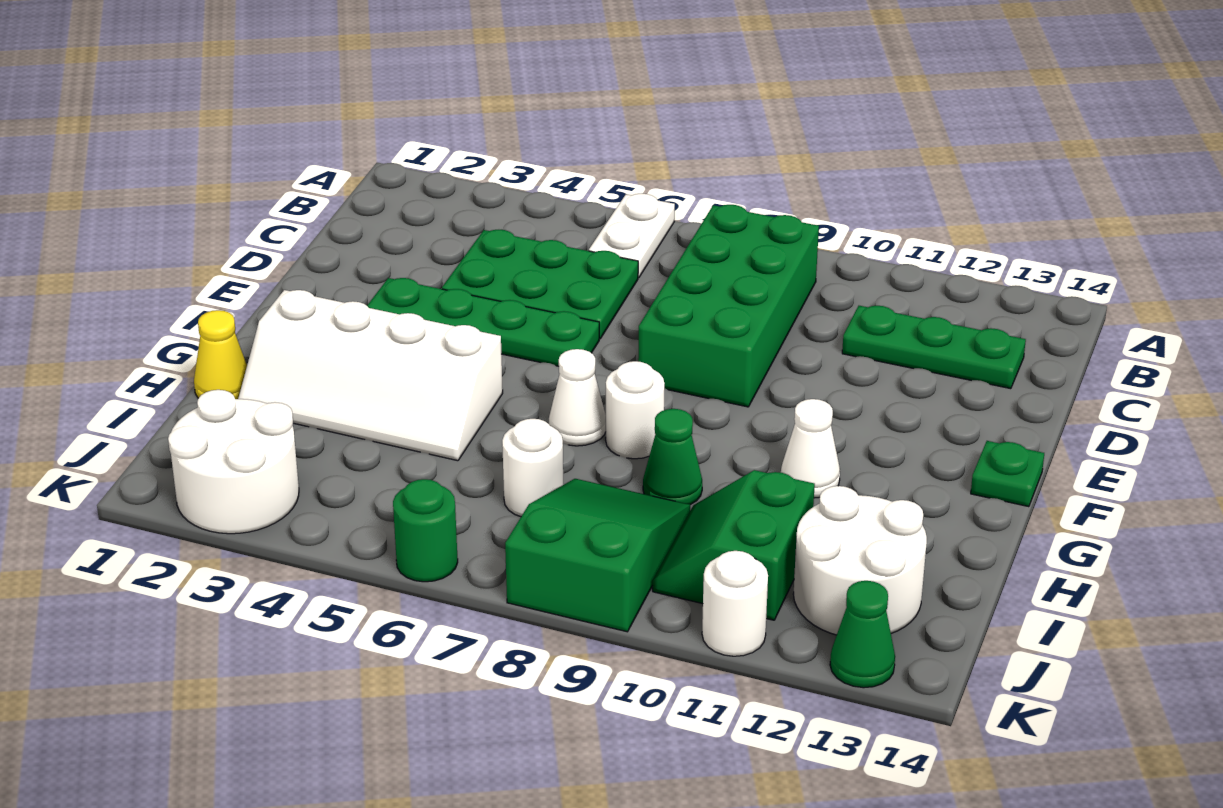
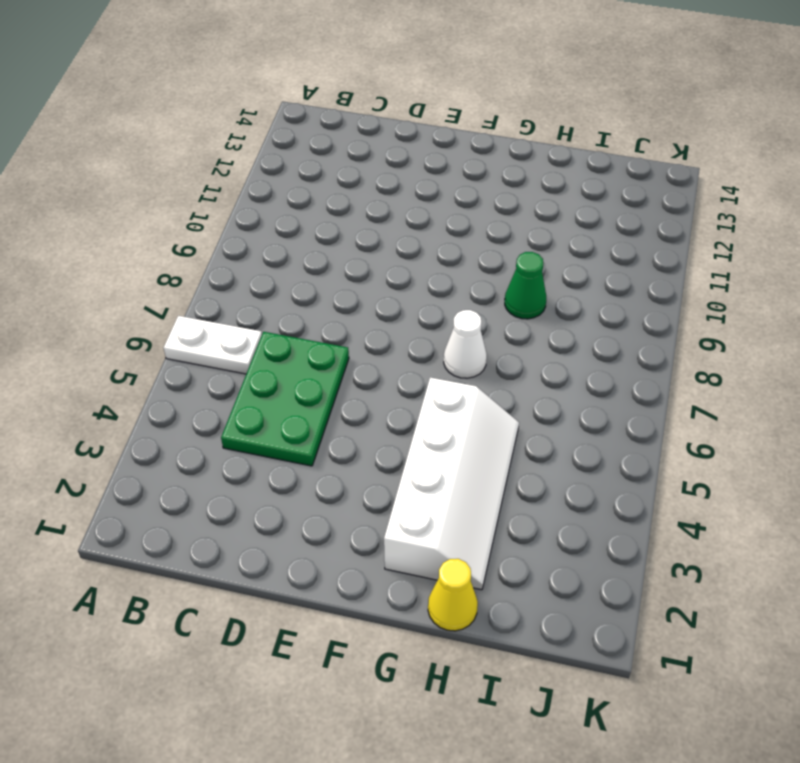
none -> green 2x4 brick [638,205,819,407]
none -> green 1x3 plate [842,306,1026,389]
none -> green 1x4 plate [367,278,599,366]

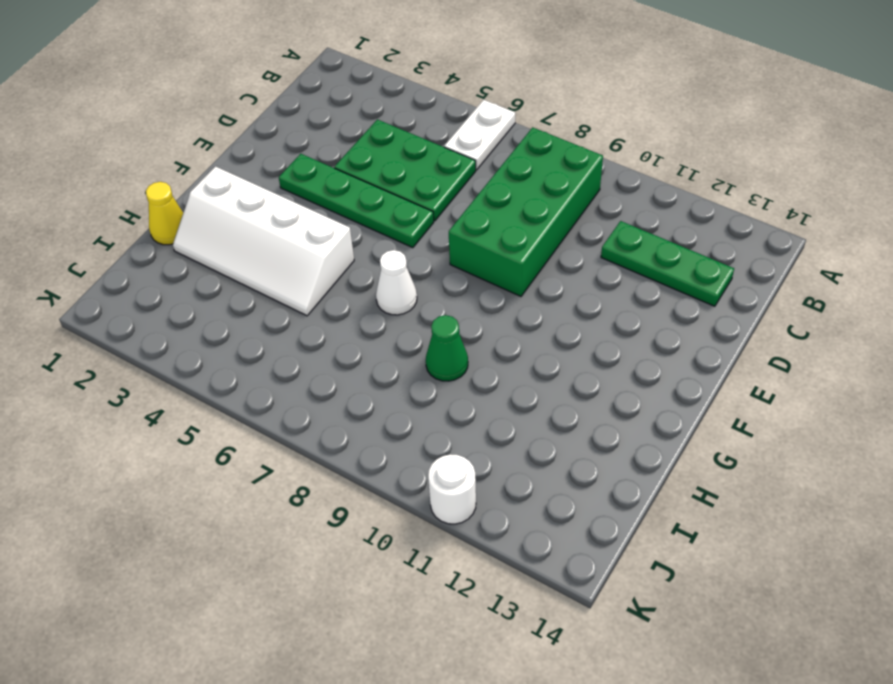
none -> green 1x1 plate [971,441,1044,507]
none -> white 1x1 round brick [606,361,664,459]
none -> white 1x1 cone [781,399,840,498]

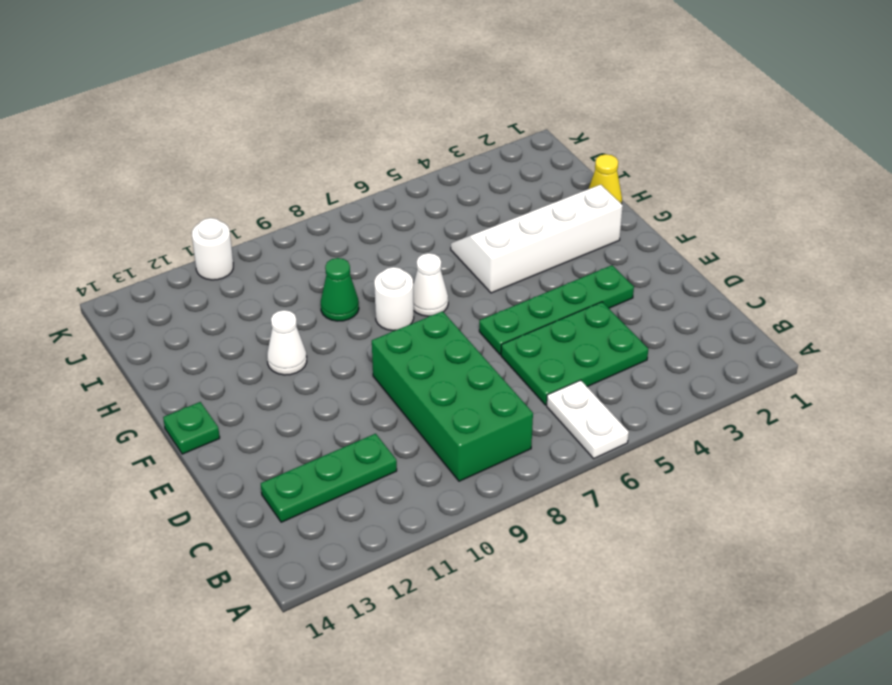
none -> white 1x1 round brick [502,419,563,517]
none -> green 2x3 slope [505,479,690,632]
none -> green 2x2 slope [653,470,815,620]

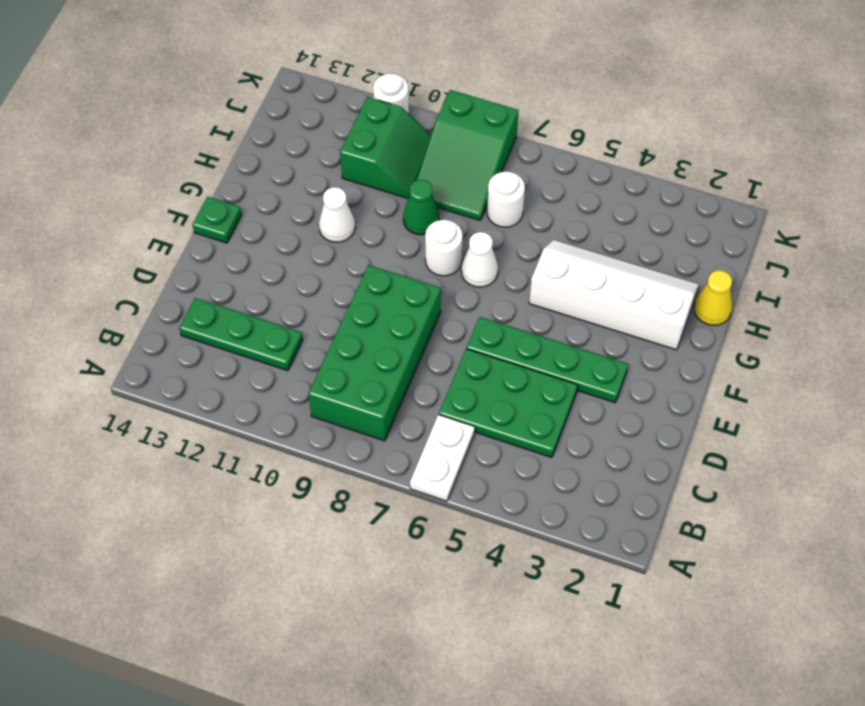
none -> white 2x2 round brick [793,486,927,635]
none -> white 2x2 round brick [168,390,299,534]
none -> green 1x1 round brick [393,479,458,582]

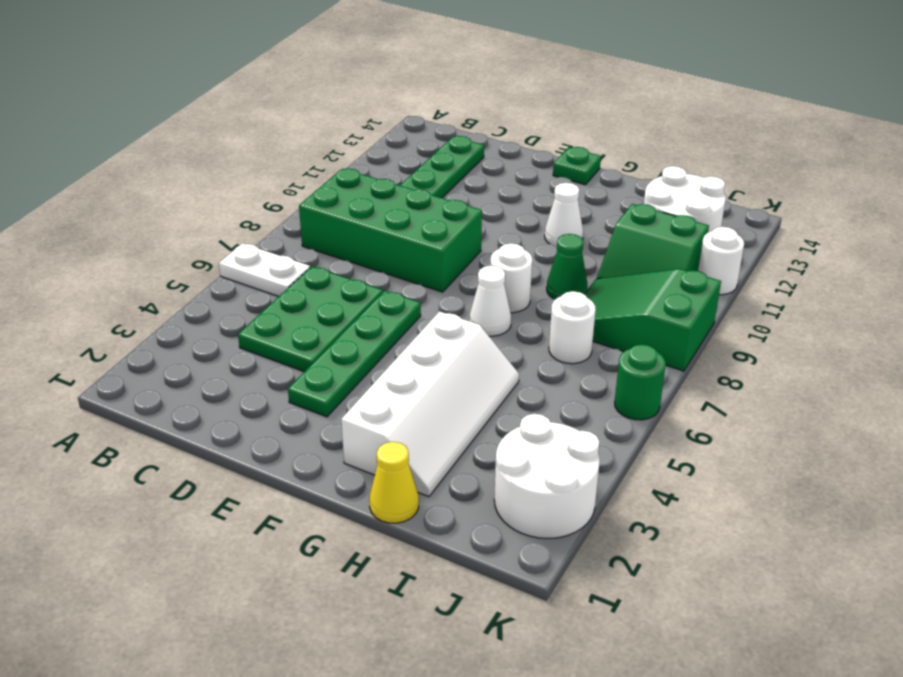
none -> green 1x1 cone [830,581,895,688]

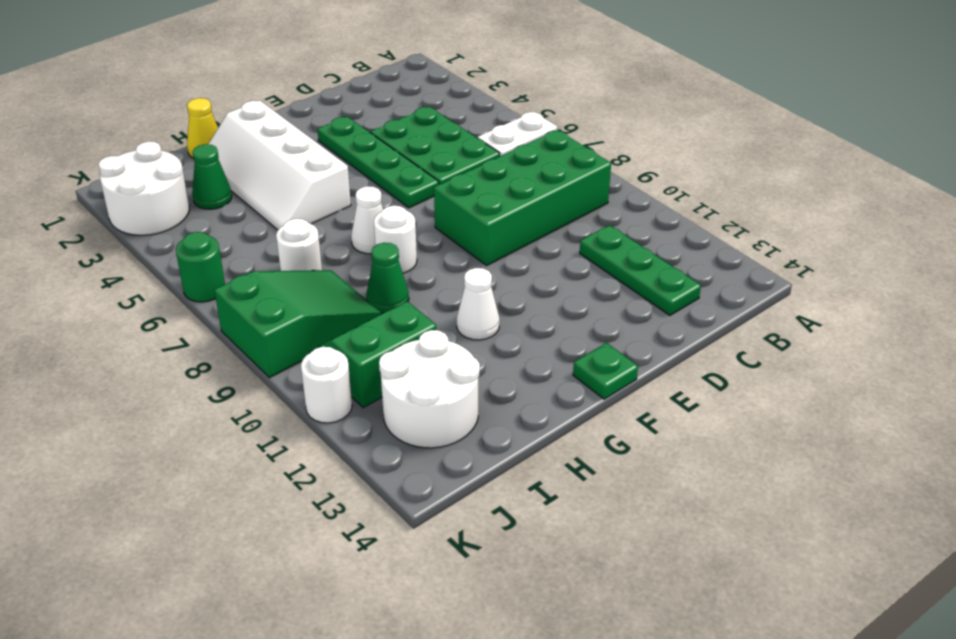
green 1x1 cone [192,144,232,209] -> green 1x1 cone moved to [830,581,895,688]

